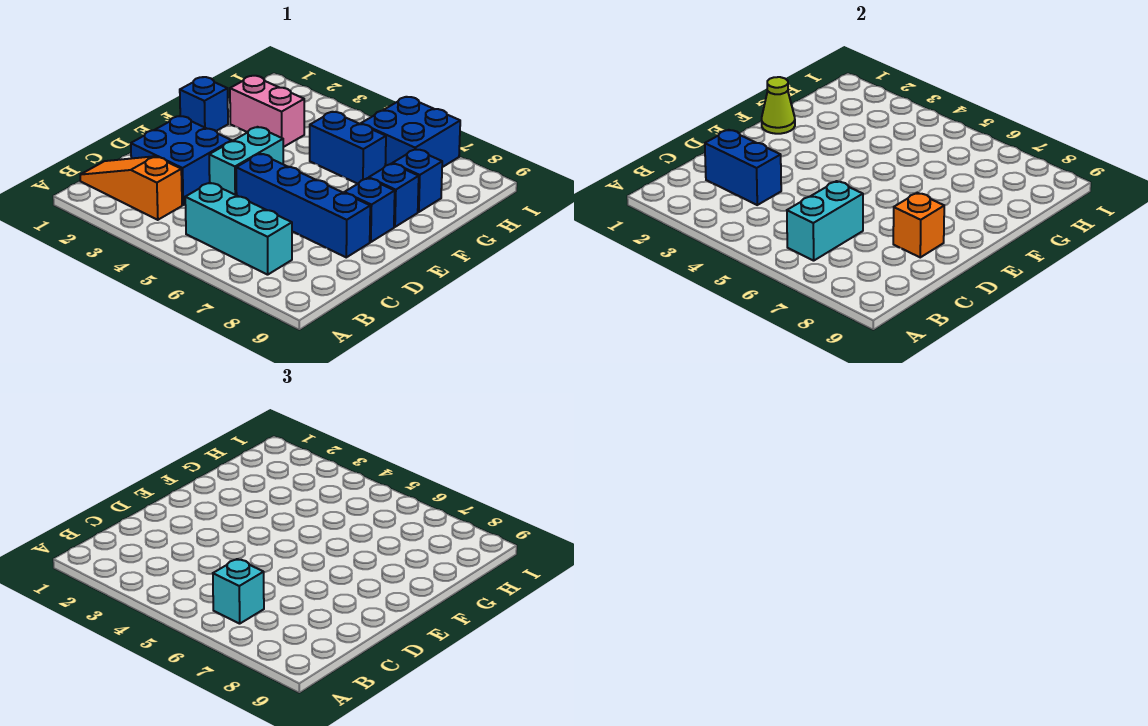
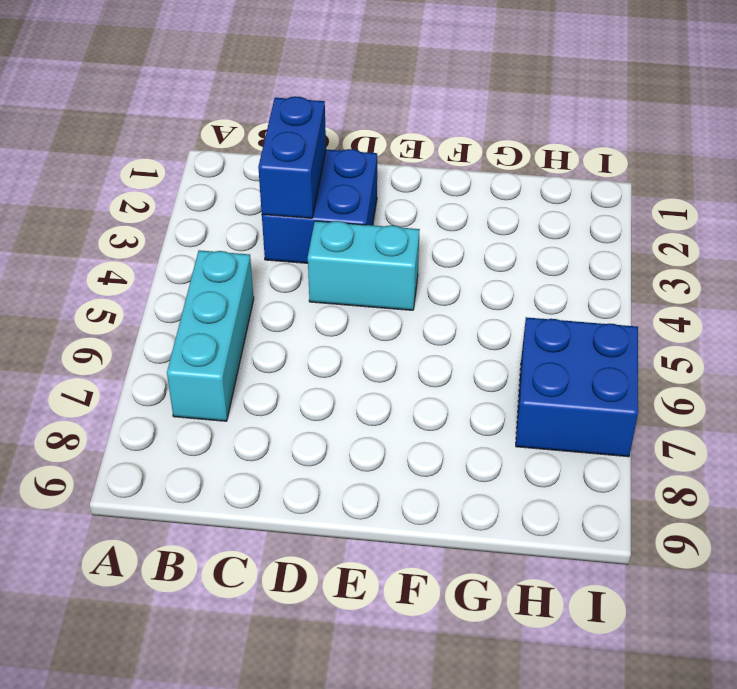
none -> orange 1x3 slope [80,156,182,220]
none -> blue 1x4 brick [236,154,370,257]
none -> blue 1x1 brick [344,178,395,242]

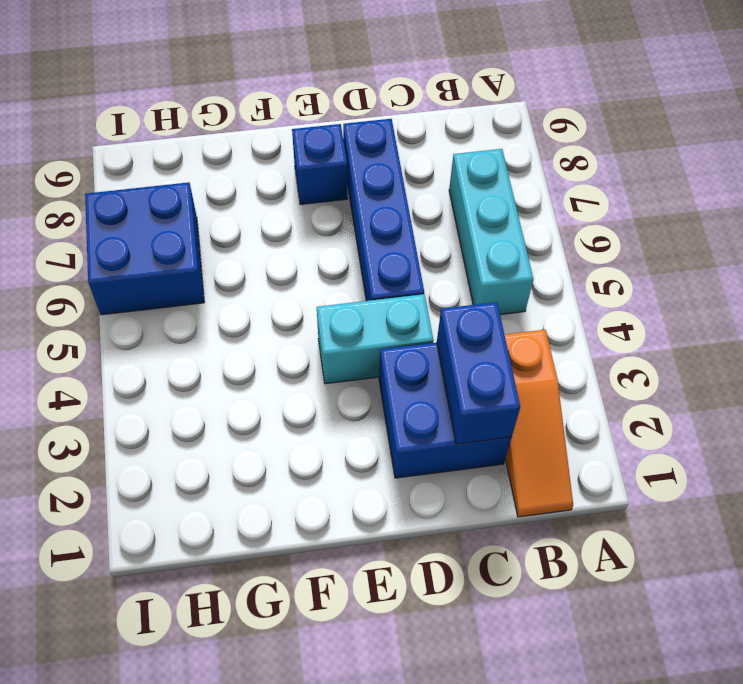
none -> blue 1x1 brick [180,77,228,131]
none -> blue 1x1 brick [369,163,419,227]
none -> pink 1x2 brick [230,76,304,147]

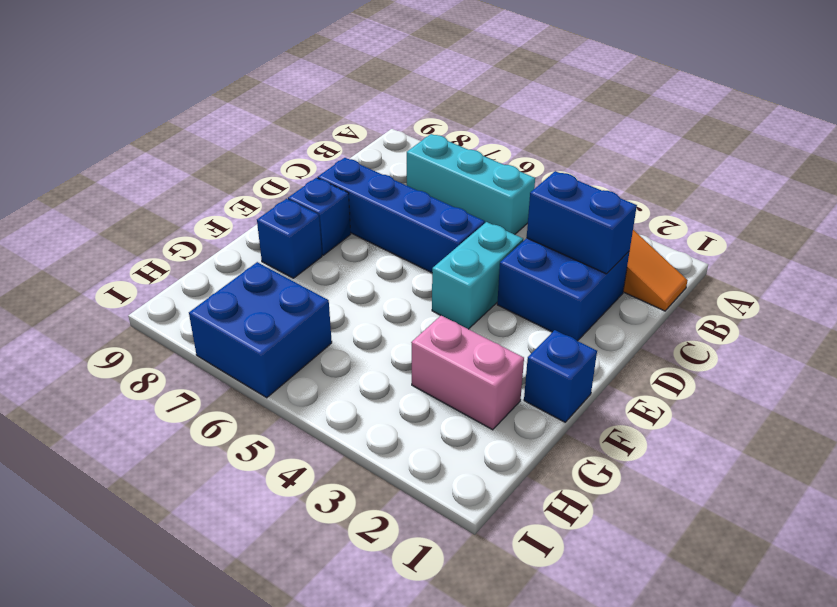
none -> blue 1x2 brick [310,112,386,184]
none -> blue 1x1 brick [393,149,442,212]
none -> cyan 1x2 brick [787,181,863,261]

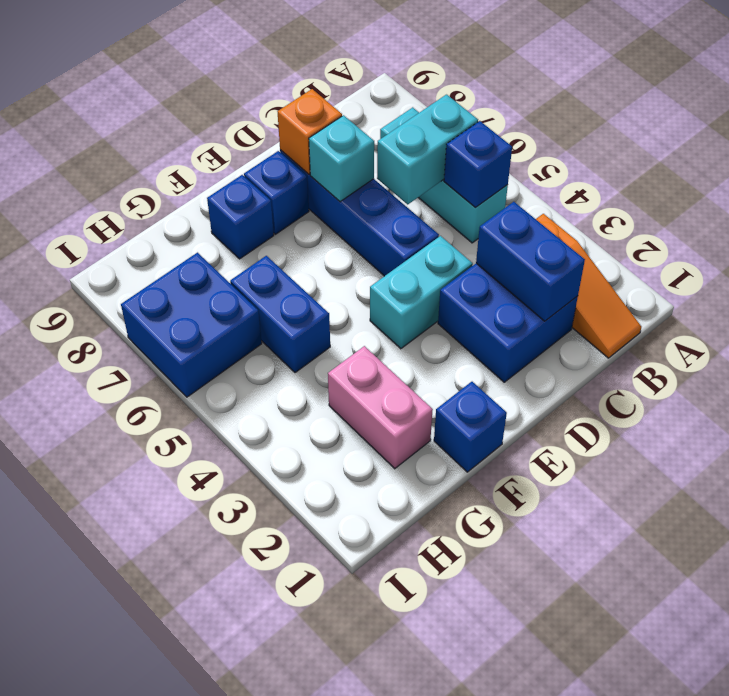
blue 1x1 brick [444,121,512,208] -> blue 1x1 brick moved to [393,149,442,212]
cyan 1x1 brick [309,115,374,202] -> cyan 1x1 brick moved to [213,559,264,624]
none -> lime 1x1 cone [762,77,795,134]

